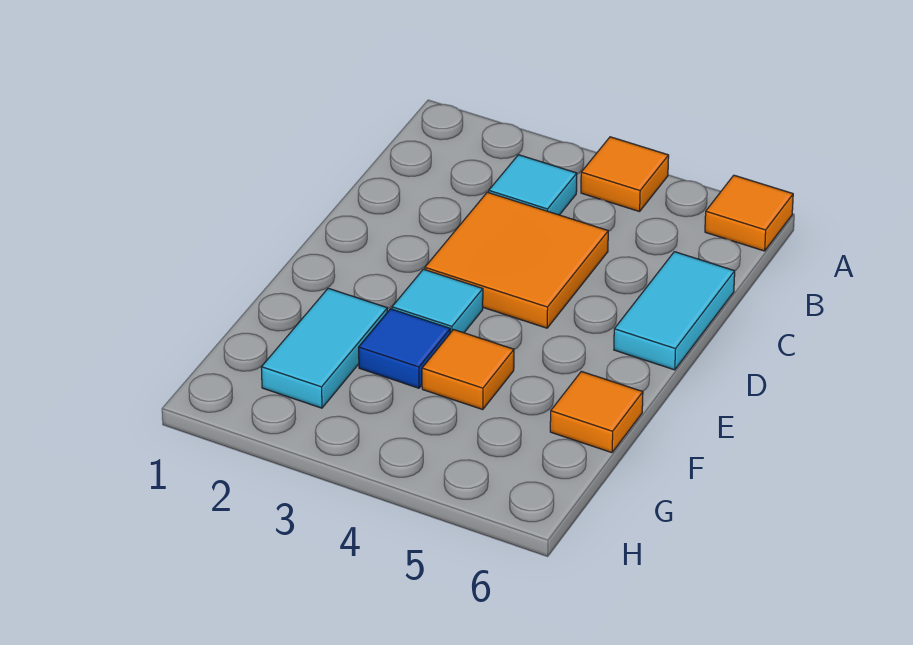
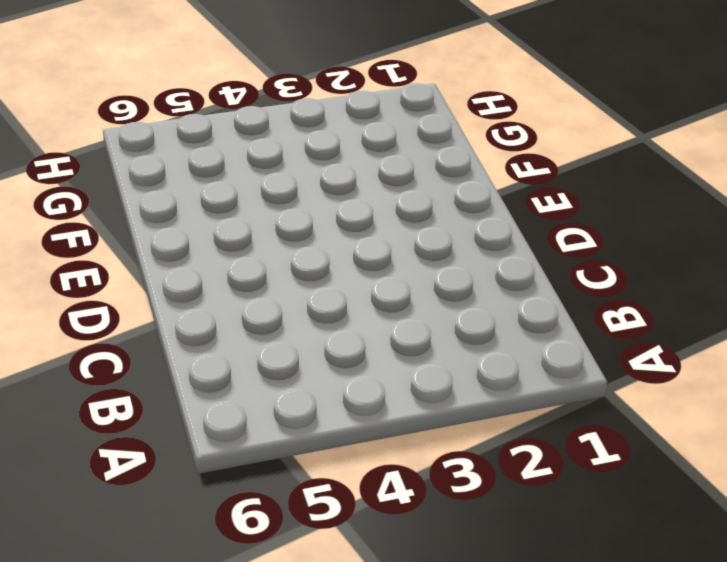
none -> orange 1x1 tile [581,137,669,212]
none -> orange 1x1 tile [705,175,793,251]

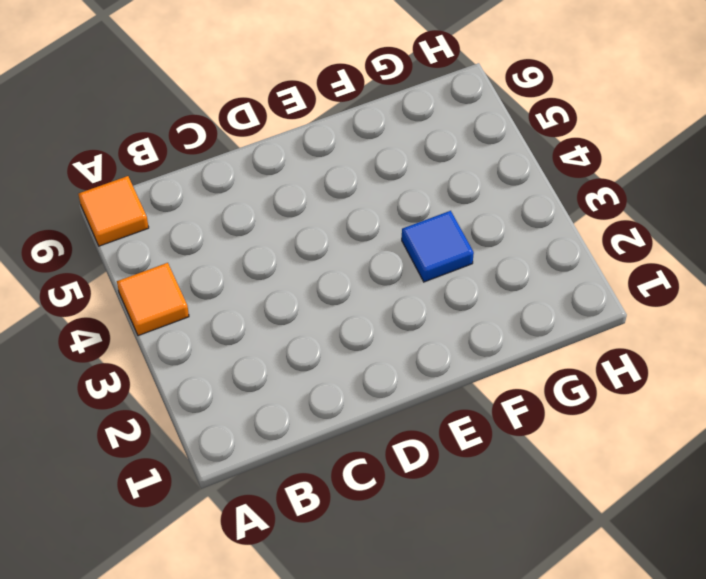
none -> cyan 1x1 tile [489,155,577,215]
none -> orange 2x2 tile [425,192,608,328]

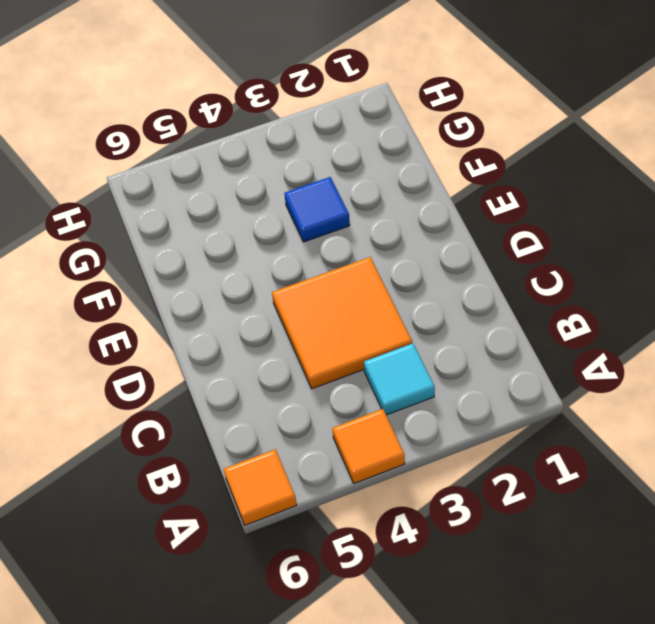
none -> cyan 1x2 tile [614,252,735,370]
none -> cyan 1x1 tile [392,269,483,333]

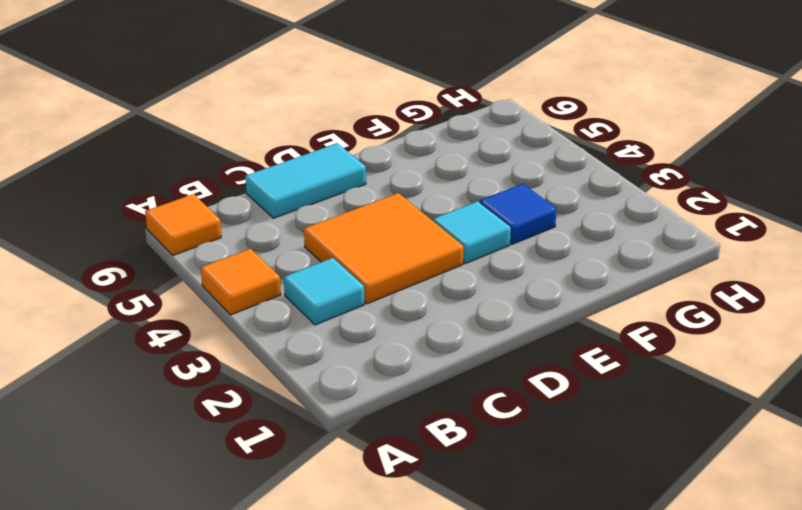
none -> cyan 1x2 tile [261,288,387,408]
none -> orange 1x1 tile [422,330,514,410]

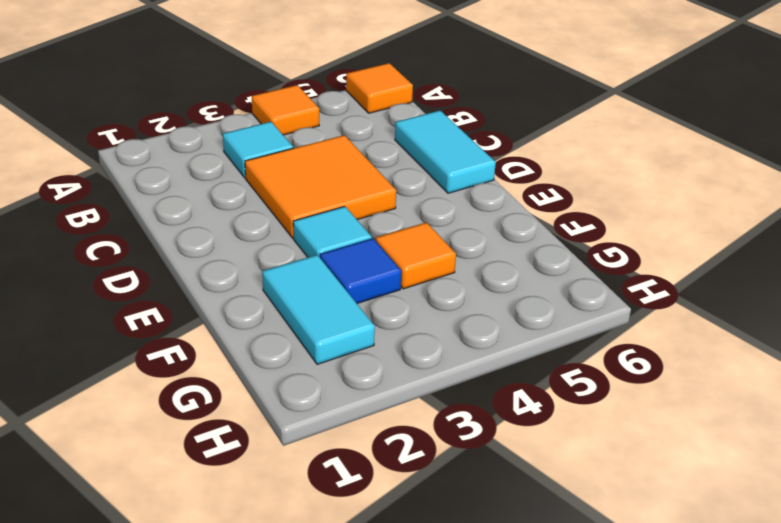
none -> orange 1x1 tile [550,371,643,453]

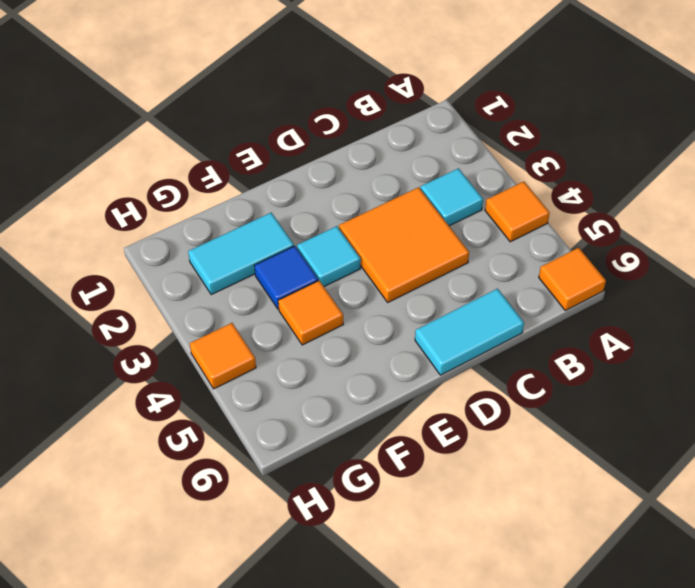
orange 1x1 tile [190,323,256,389] -> orange 1x1 tile moved to [550,371,643,453]

